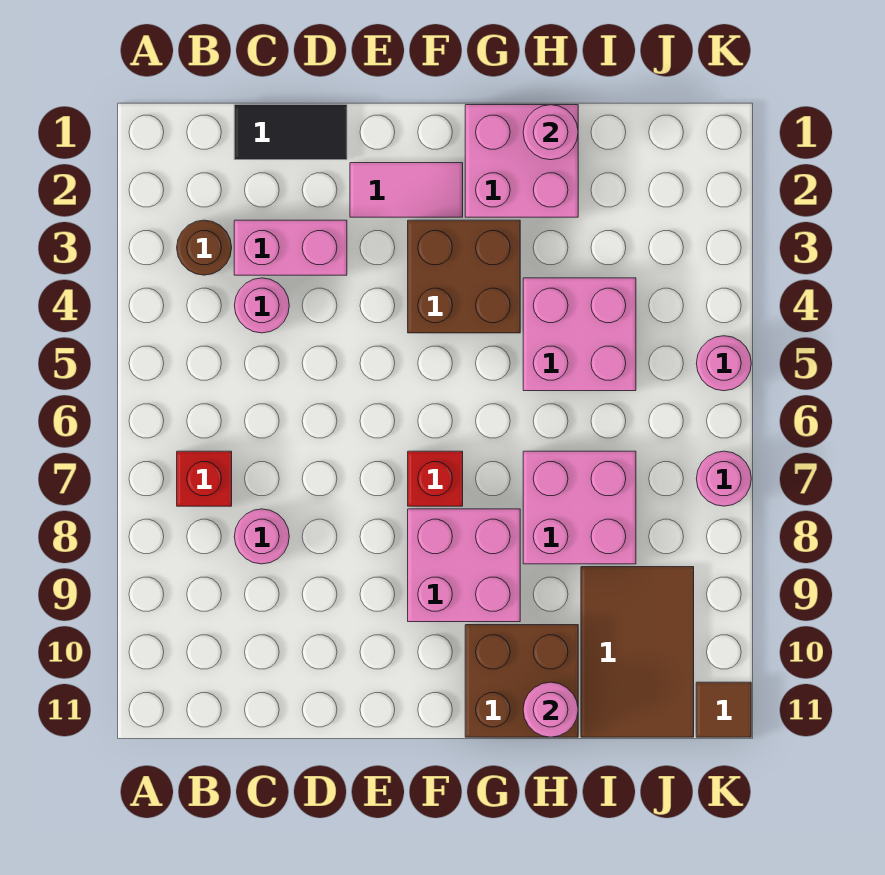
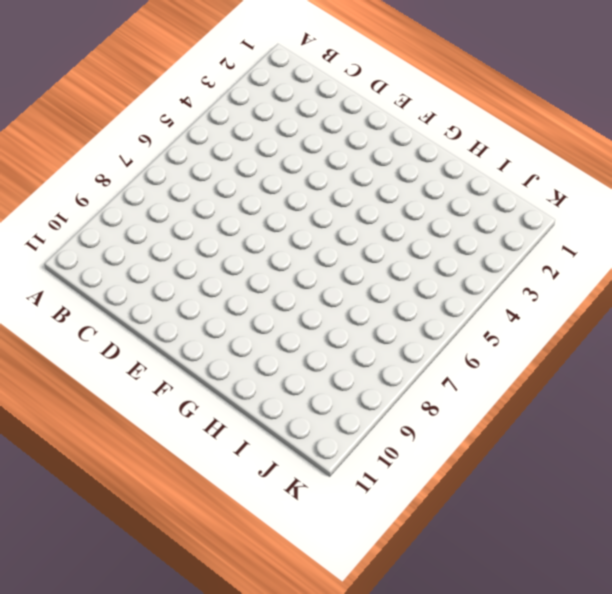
none -> brown 1x1 round brick [177,220,232,275]
none -> red 1x1 brick [177,451,232,506]
none -> black 1x2 tile [234,105,347,160]

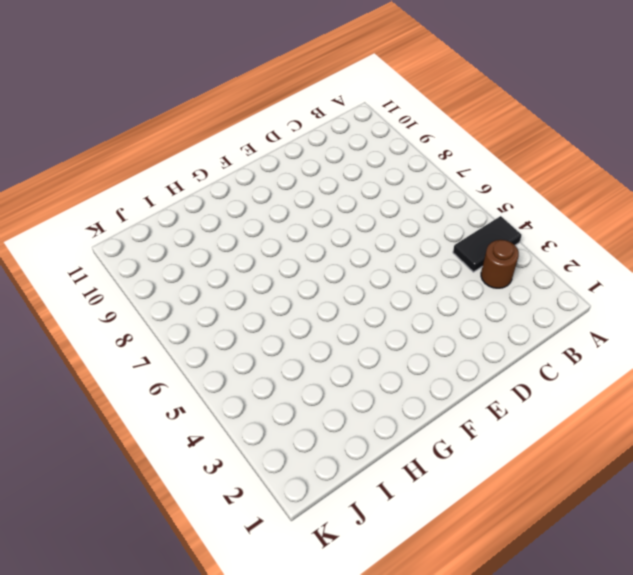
black 1x2 tile [453,216,522,272] -> black 1x2 tile moved to [234,105,347,160]
none -> red 1x1 brick [177,451,232,506]
none -> pink 1x2 brick [234,220,347,275]
none -> pink 1x1 round brick [234,278,289,333]

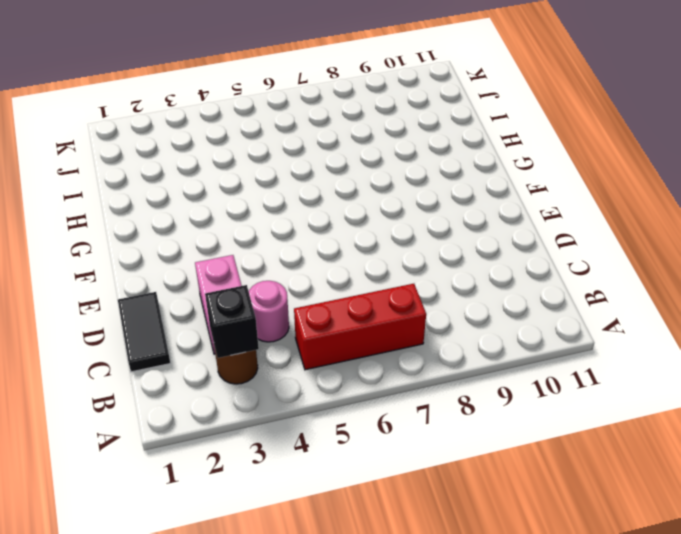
black 1x1 brick [205,285,259,358] -> none
red 1x3 brick [294,284,426,370] -> red 1x1 brick [177,451,232,506]
none -> pink 1x1 round brick [234,509,289,564]
none -> pink 1x2 tile [350,163,463,217]
none -> brown 2x2 brick [408,220,520,333]

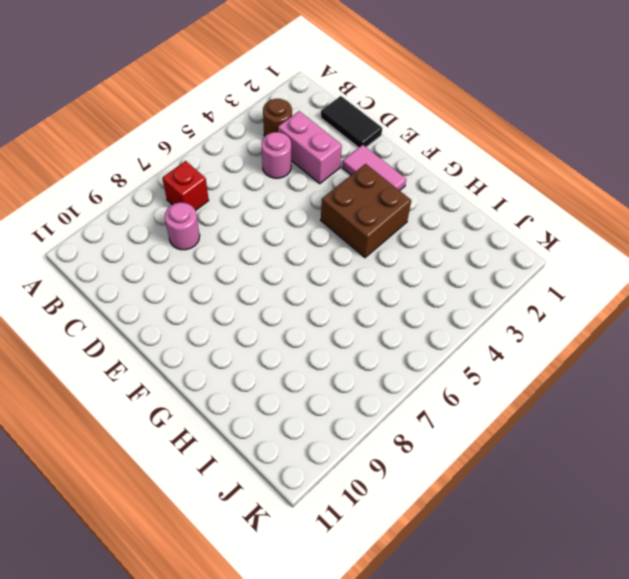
none -> red 1x1 brick [408,451,463,506]
none -> pink 2x2 brick [408,509,520,622]
none -> pink 2x2 brick [465,105,578,217]

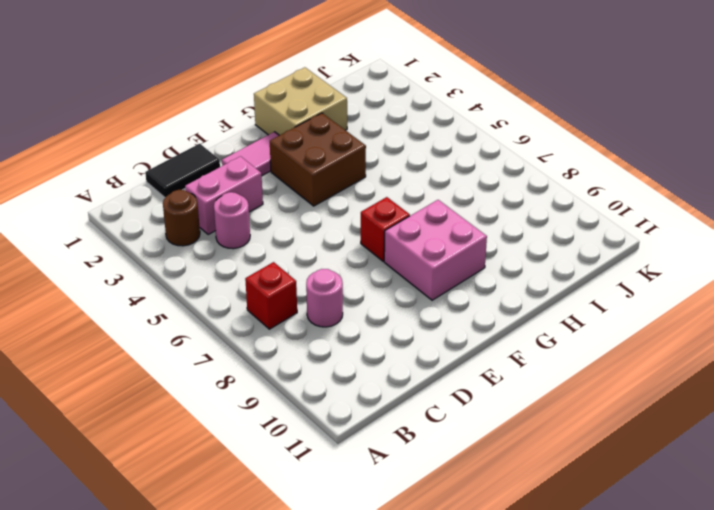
tan 2x2 brick [254,67,347,135] -> pink 2x2 brick [465,105,578,217]
none -> brown 2x2 brick [465,625,578,737]
none -> pink 2x2 brick [523,278,636,391]
none -> pink 2x2 brick [523,451,636,564]

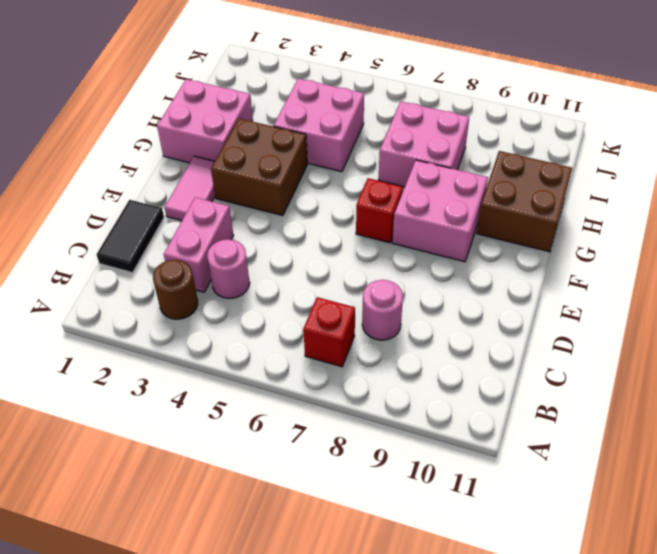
none -> brown 2x3 tile [581,567,694,737]
none -> pink 1x1 round brick [696,336,751,391]
none -> pink 1x1 round brick [696,451,751,506]

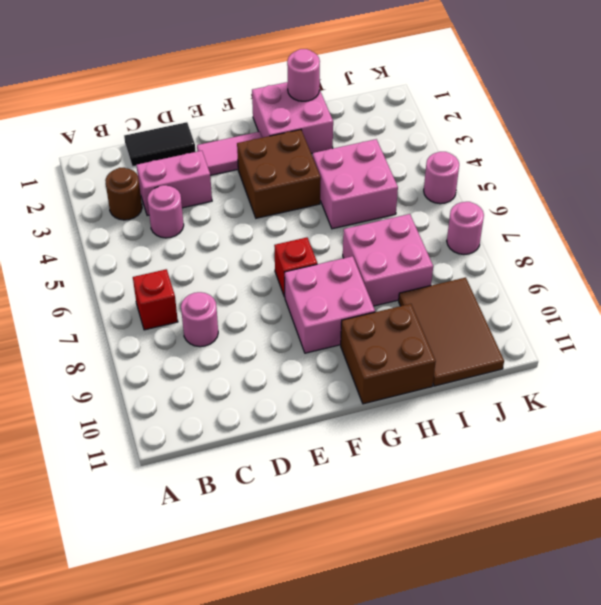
none -> brown 1x1 tile [696,682,751,737]
none -> pink 1x1 round brick [523,682,578,737]

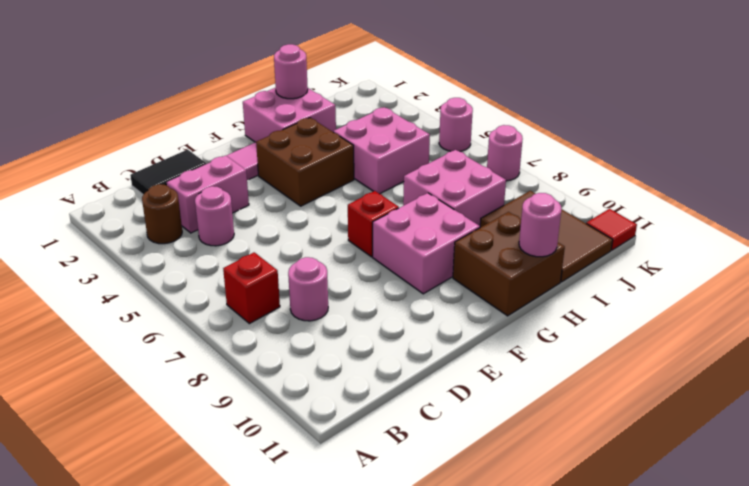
red 1x1 tile [586,209,637,250] -> brown 1x1 tile [696,682,751,737]

